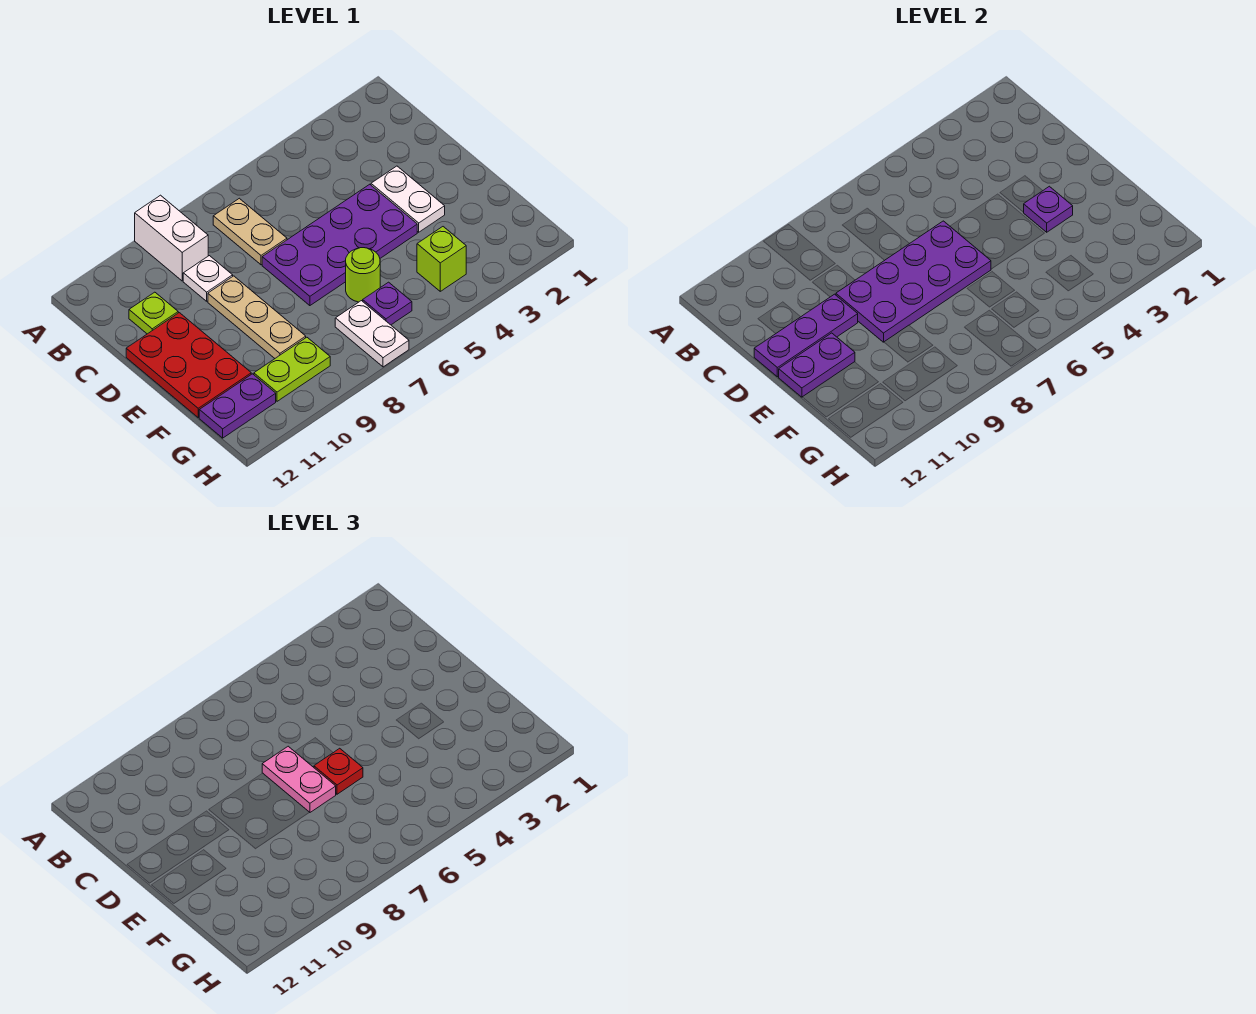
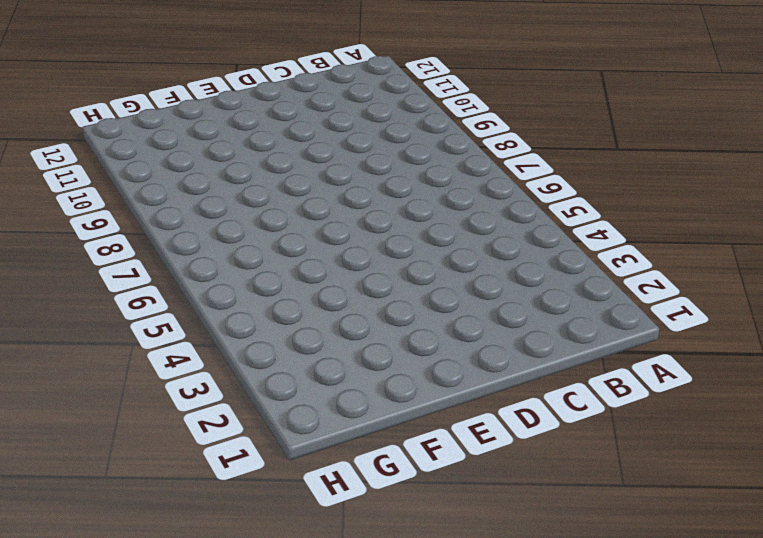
none -> white 1x2 brick [135,195,208,281]
none -> tan 1x2 plate [213,198,287,265]
none -> white 1x1 plate [183,256,233,301]

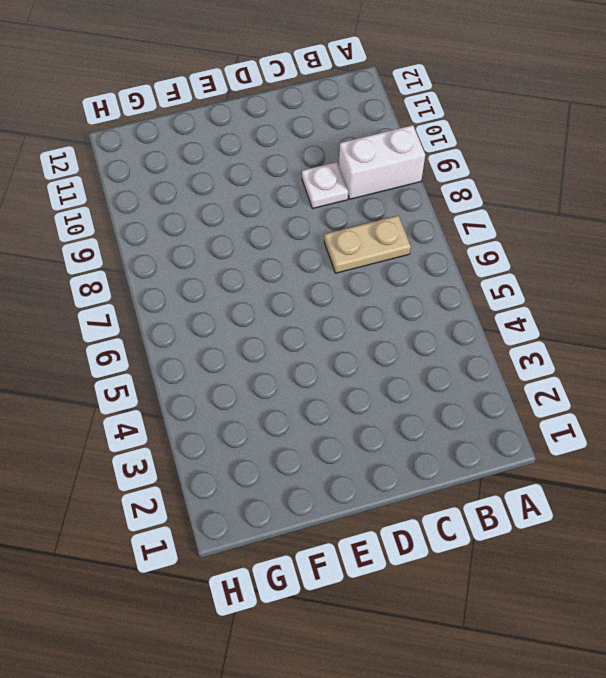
none -> lime 1x1 plate [129,292,178,334]
none -> white 1x2 plate [371,166,445,232]
none -> purple 2x4 plate [262,184,417,306]

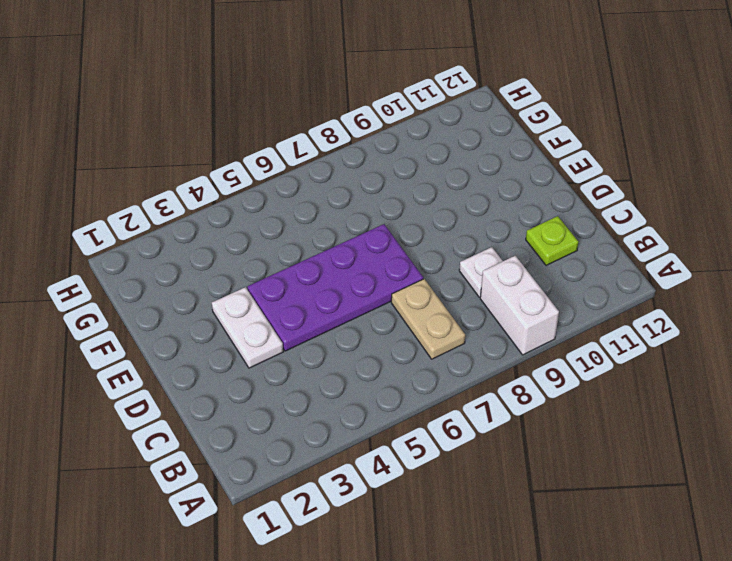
none -> tan 1x3 plate [208,276,306,358]
none -> red 2x3 plate [126,313,251,418]
none -> lime 1x1 round brick [346,248,380,302]

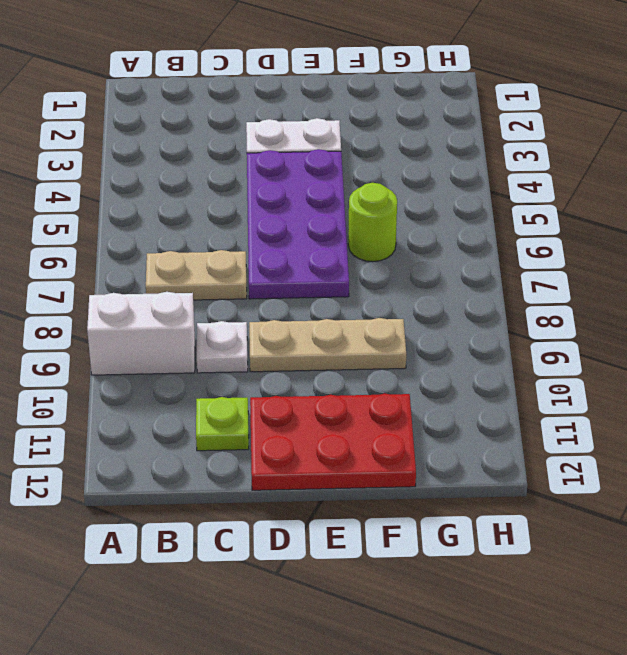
none -> lime 1x1 brick [417,227,466,291]
none -> purple 1x1 plate [363,282,412,325]
none -> white 1x2 plate [335,301,409,367]

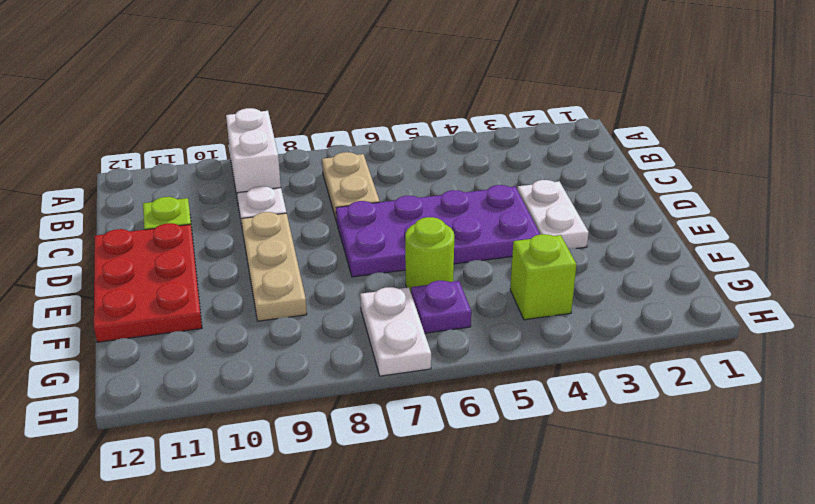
none -> lime 1x2 plate [254,337,330,401]
none -> purple 1x2 plate [199,374,276,438]
none -> purple 2x4 plate [836,221,991,342]

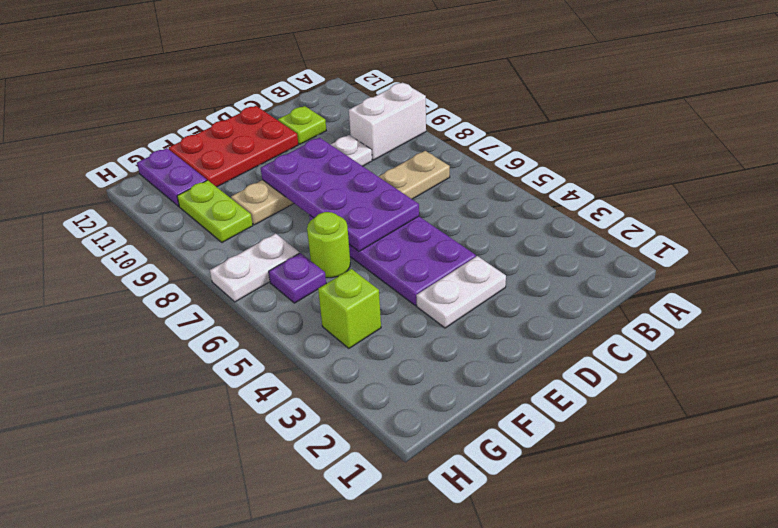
none -> purple 1x3 plate [754,294,858,377]
none -> purple 1x1 plate [1024,186,1073,232]
none -> purple 1x2 plate [779,333,855,397]

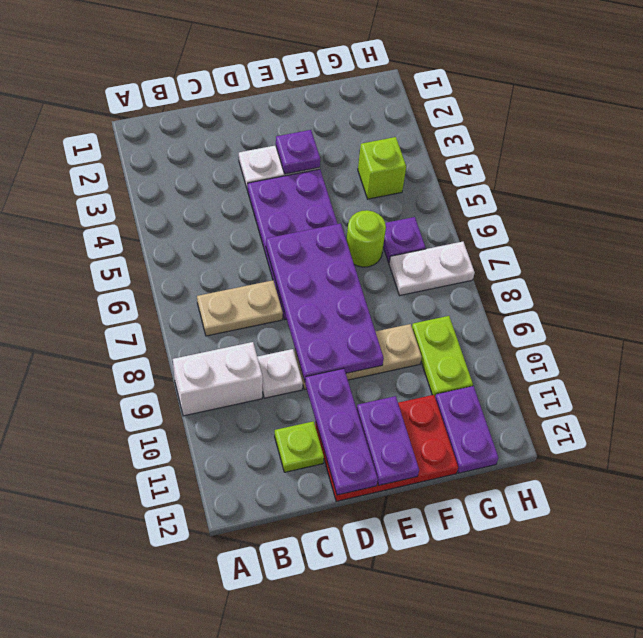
none -> pink 1x2 plate [262,746,336,813]
none -> red 1x1 plate [314,748,363,794]

